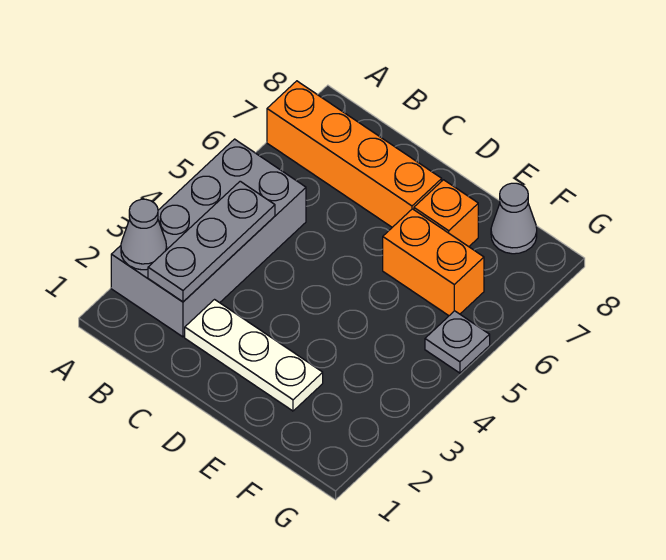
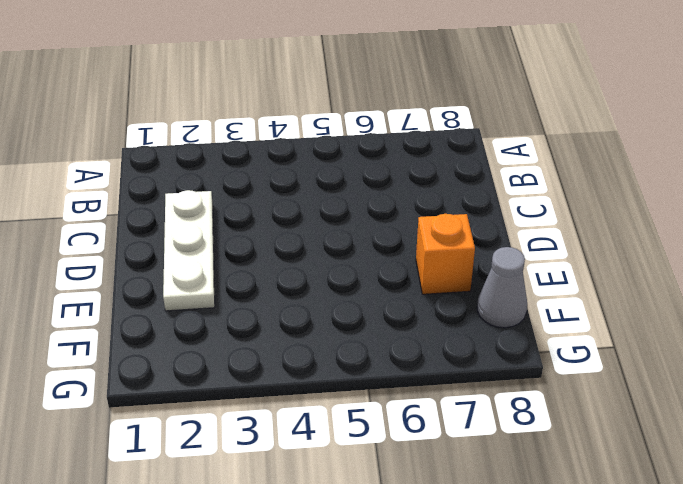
none -> grey 2x4 brick [111,139,306,337]
none -> orange 1x4 brick [267,81,442,227]

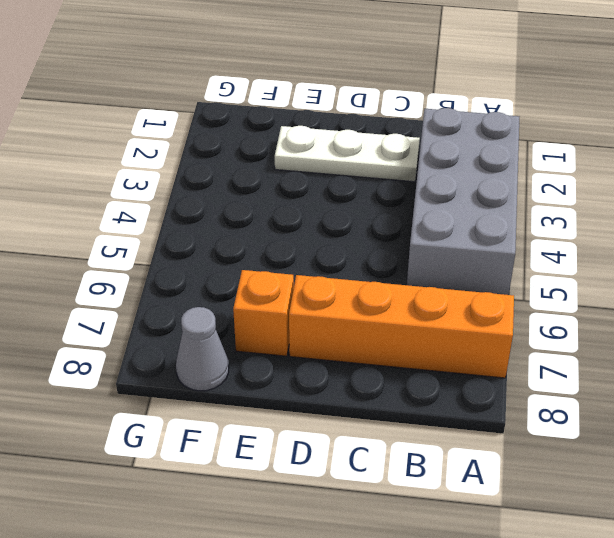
none -> orange 1x2 brick [383,209,484,316]
none -> grey 1x1 plate [425,311,490,373]

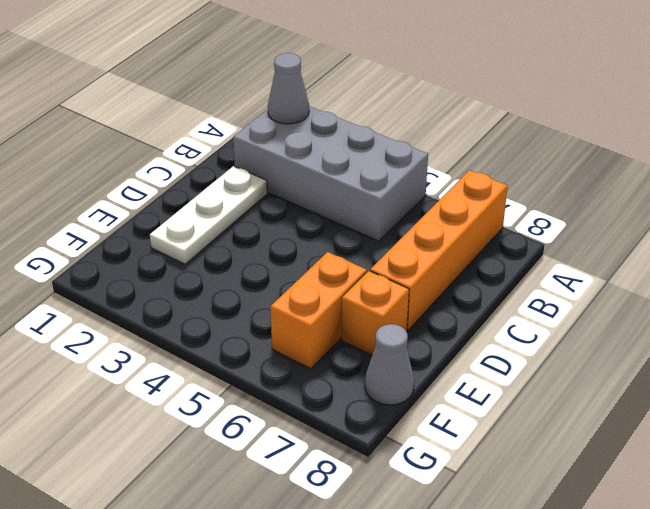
none -> grey 1x1 plate [425,311,490,373]
none -> grey 1x3 plate [148,181,275,302]

